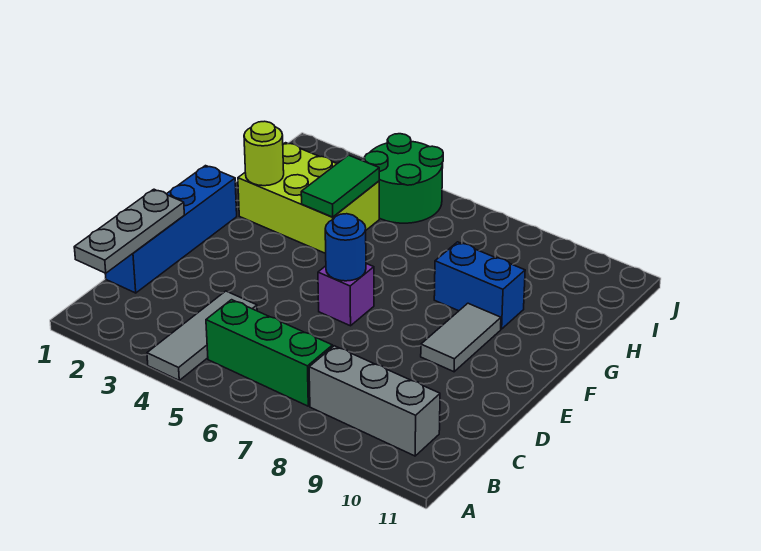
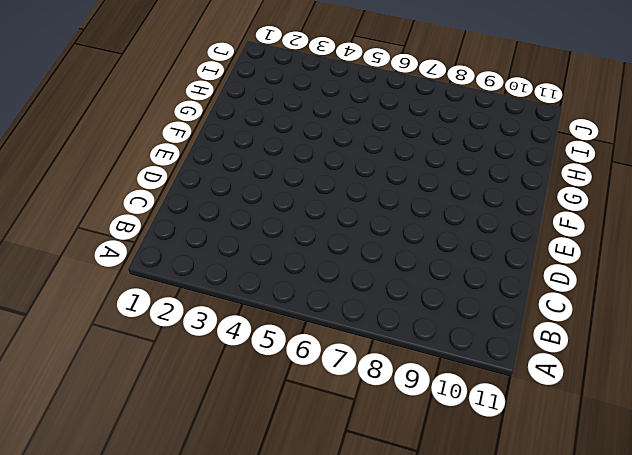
none -> grey 1x3 tile [147,291,257,380]
none -> green 1x3 brick [206,300,333,406]
none -> grey 1x3 brick [309,346,440,456]

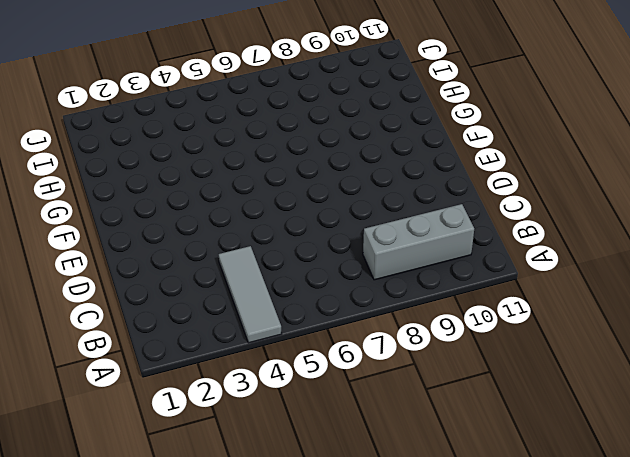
none -> green 1x3 brick [206,300,333,406]
none -> blue 1x4 brick [105,166,237,293]
none -> purple 1x1 brick [318,264,374,326]

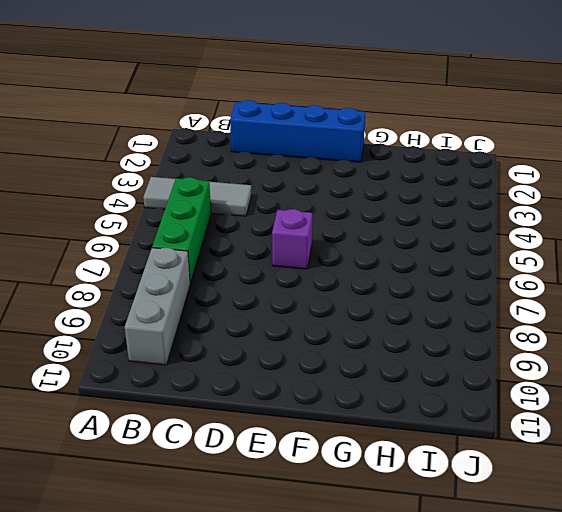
none -> grey 1x2 tile [421,303,501,372]
none -> lime 2x3 brick [238,143,379,254]
none -> blue 1x2 brick [434,242,525,329]

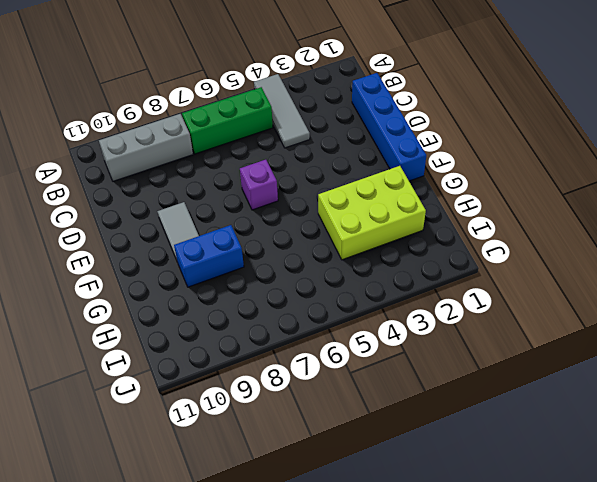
none -> green 2x2 round brick [364,134,443,223]
none -> grey 1x3 plate [74,189,184,273]
none -> blue 1x1 round brick [325,214,366,281]

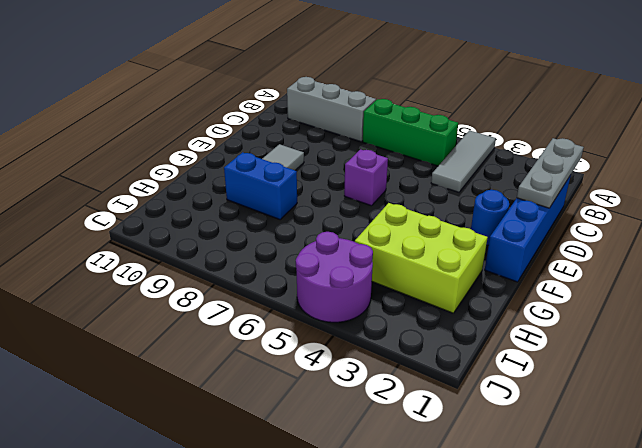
blue 1x1 round brick [471,190,509,245] -> blue 1x1 round brick moved to [325,214,366,281]
purple 2x2 round brick [296,232,373,322] -> green 2x2 round brick [364,134,443,223]
none -> lime 1x1 round brick [244,121,284,186]
none -> green 1x2 tile [301,155,379,217]

